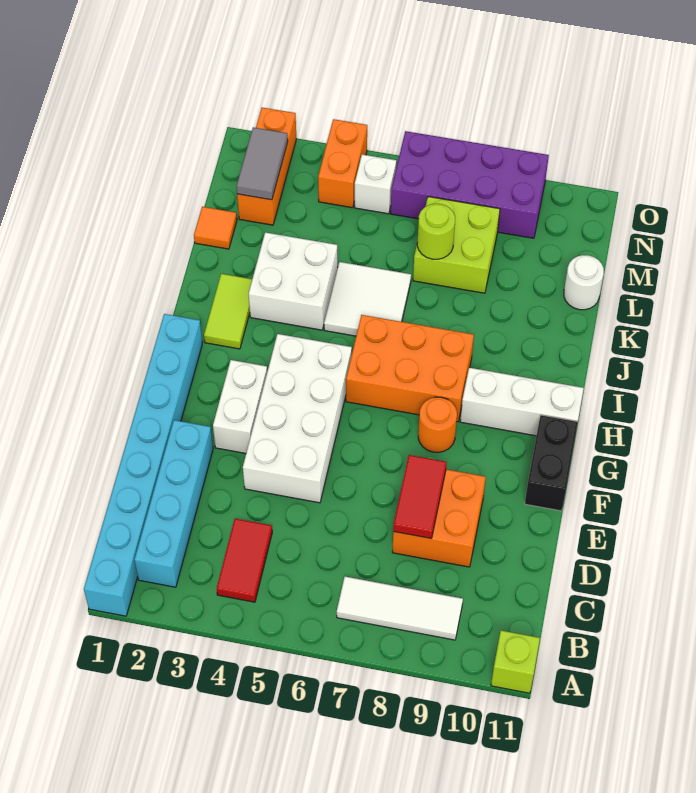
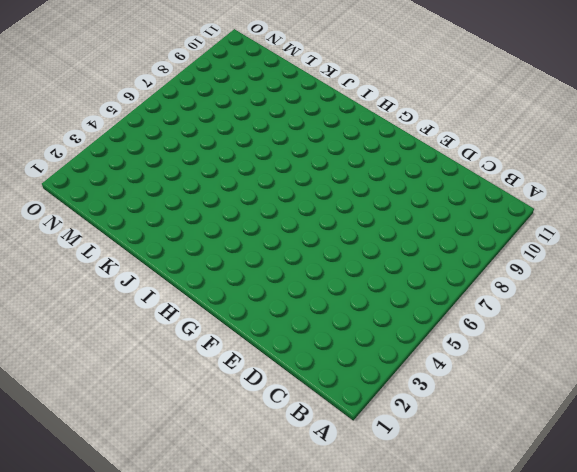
none -> cyan 1x8 brick [84,314,202,616]
none -> lime 1x1 brick [491,630,540,693]
none -> cyan 1x4 brick [135,420,213,587]

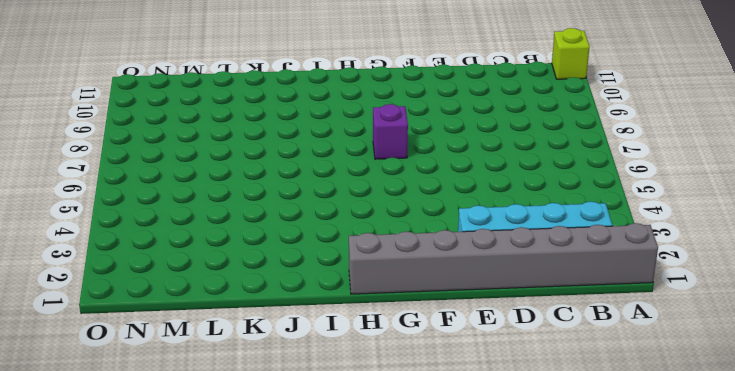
grey 1x8 brick [349,223,658,294] -> cyan 1x8 brick [84,314,202,616]
purple 1x1 brick [373,104,408,159] -> none
none -> red 1x2 tile [217,519,272,602]
none -> white 1x3 tile [337,577,463,640]
none -> orange 2x2 brick [392,469,486,567]

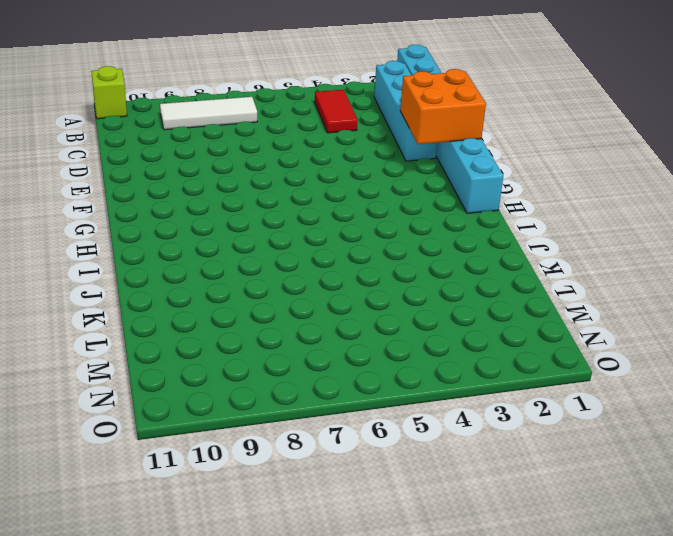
orange 2x2 brick [400,69,486,144] -> orange 2x2 brick moved to [392,469,486,567]
none -> white 2x4 brick [243,334,352,503]
none -> white 1x2 brick [213,360,267,453]
none -> black 1x2 brick [525,415,578,511]

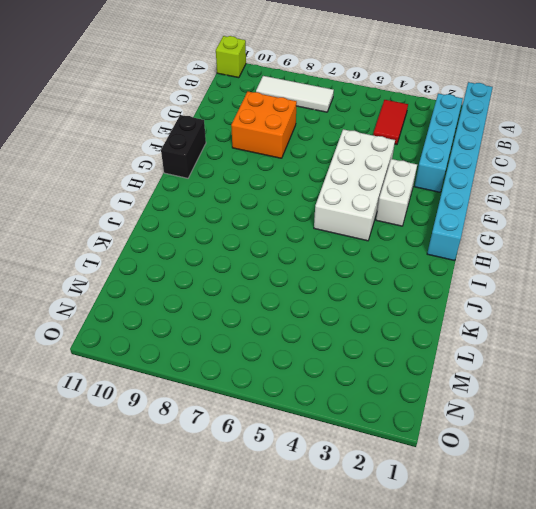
none -> orange 1x1 round brick [418,397,457,452]
none -> orange 2x3 brick [346,315,474,422]
none -> white 1x3 brick [460,368,584,436]

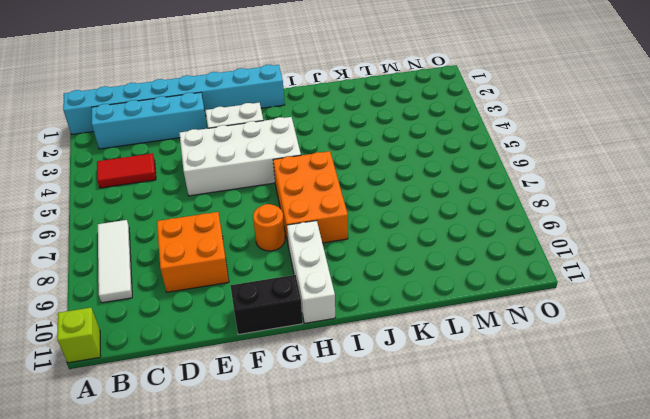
none -> lime 1x2 tile [204,274,252,349]
none -> white 2x2 brick [249,232,338,330]
none -> white 2x2 tile [324,262,411,336]

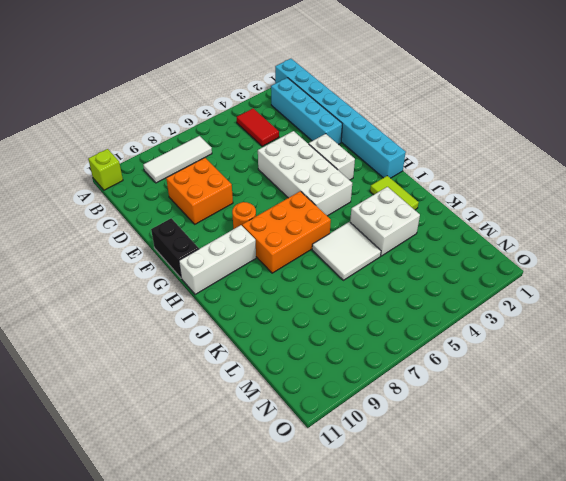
none -> orange 1x1 tile [194,207,237,249]
none -> lime 2x2 brick [413,197,500,293]
none -> white 1x1 round brick [564,255,604,310]

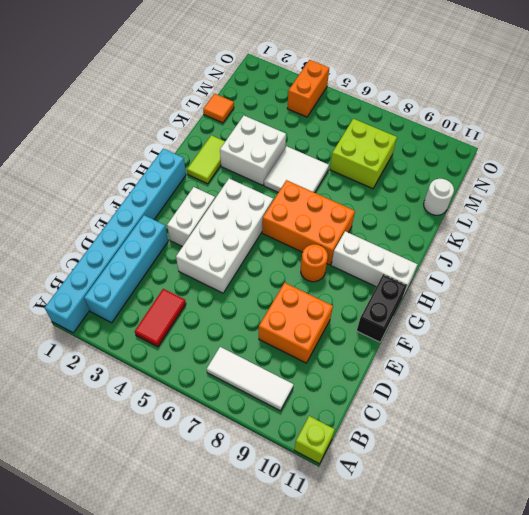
none -> orange 1x3 brick [237,108,296,225]
none -> white 1x1 brick [355,155,396,214]
none -> purple 2x4 brick [391,131,549,238]

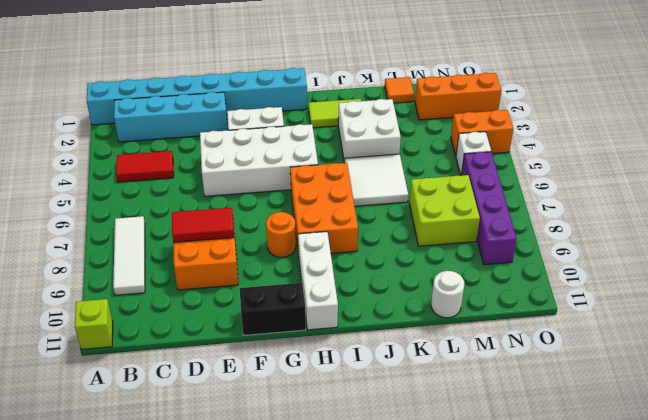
purple 1x4 brick [462,152,517,265] -> purple 2x4 brick [391,131,549,238]
none -> lime 1x1 round brick [417,204,455,259]
none -> grey 1x2 tile [237,127,288,200]

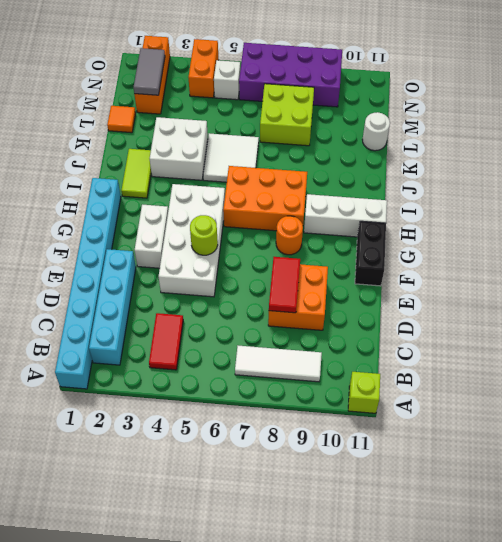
lime 1x1 round brick [190,215,218,255] -> lime 1x1 round brick moved to [417,204,455,259]

